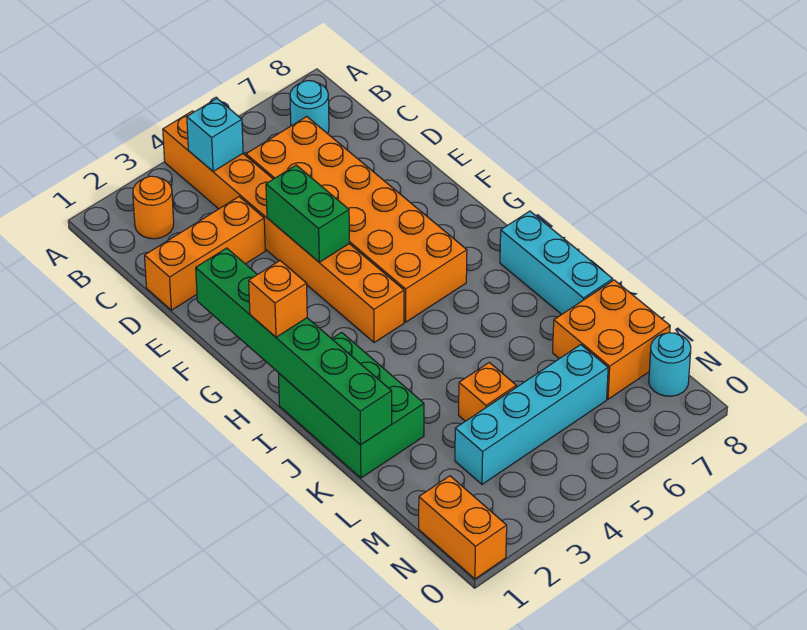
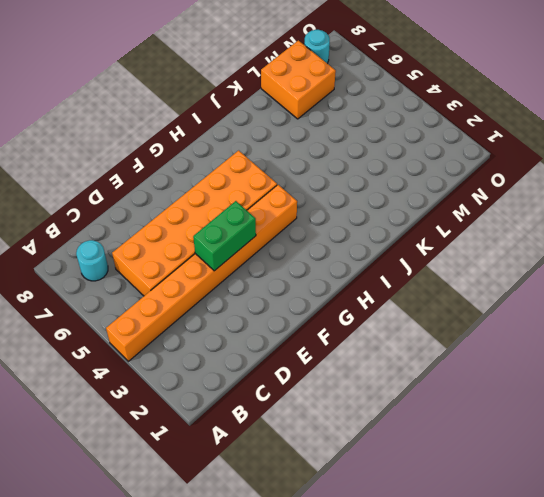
none -> orange 1x1 round brick [133,176,174,239]
none -> orange 1x3 brick [145,197,265,310]
none -> green 2x3 brick [278,332,424,478]

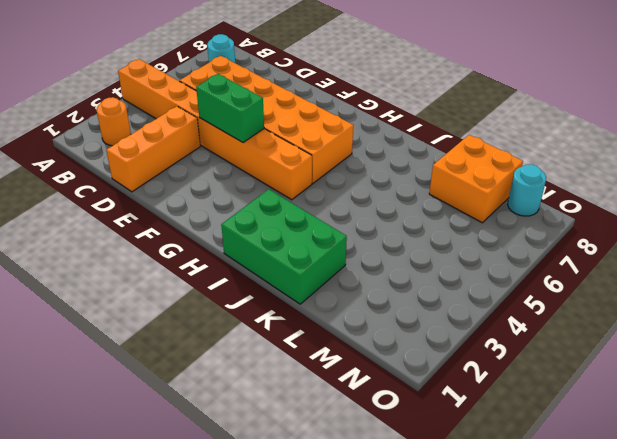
none -> cyan 1x3 brick [500,211,613,314]
none -> orange 1x1 brick [459,362,516,421]
none -> cyan 1x4 brick [455,345,608,484]

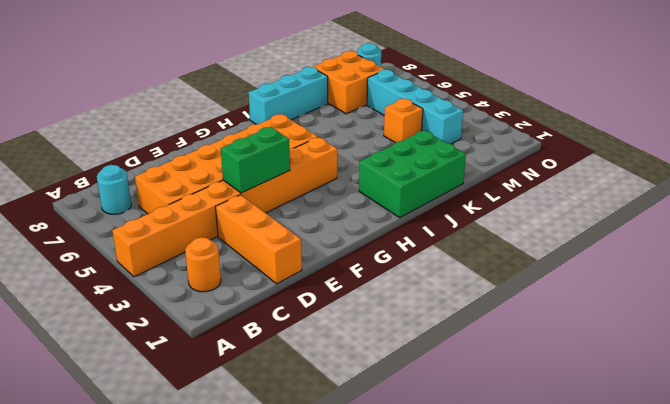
none -> orange 1x2 brick [419,476,507,579]
none -> cyan 1x1 brick [187,99,243,171]
none -> green 1x6 brick [196,248,392,445]

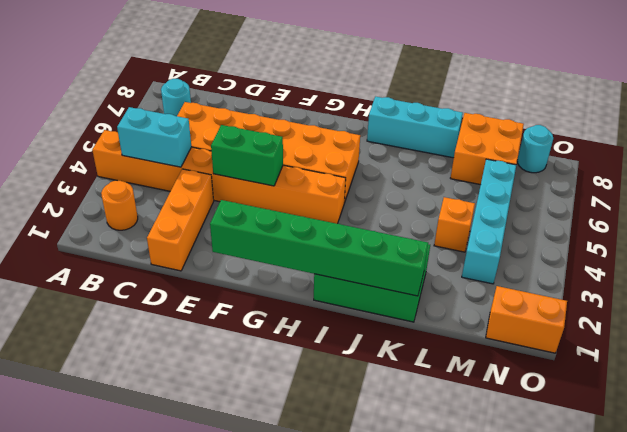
cyan 1x2 brick [117,107,191,167] -> cyan 1x1 brick [187,99,243,171]
none -> orange 1x1 brick [249,261,307,337]

